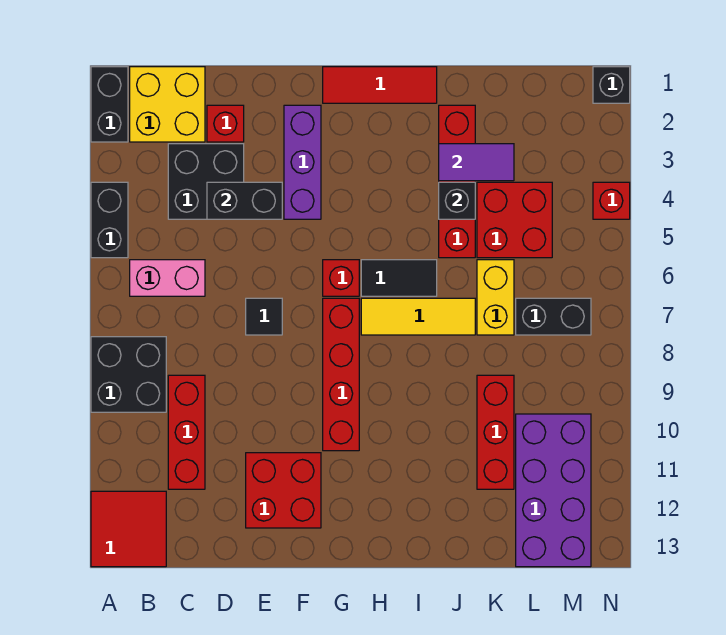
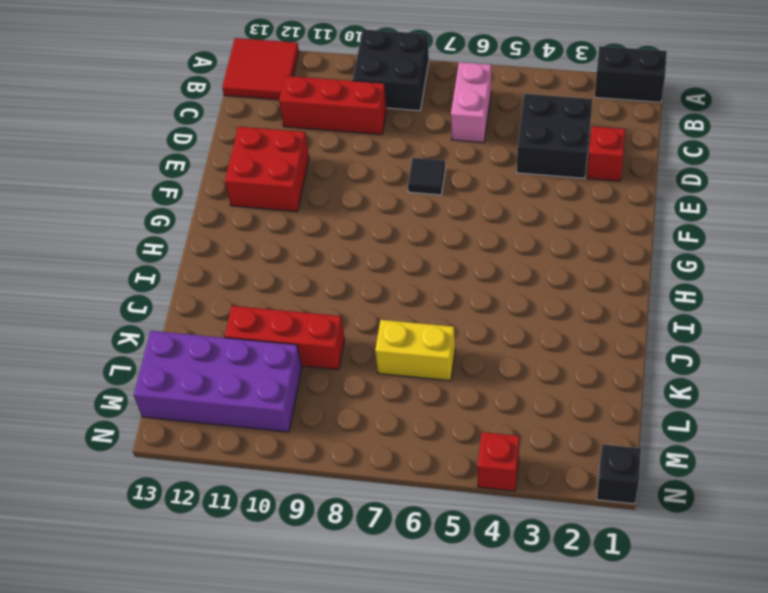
none -> black 1x2 brick [91,182,128,258]
none -> yellow 2x2 brick [130,67,205,142]
none -> purple 1x3 brick [284,105,321,219]

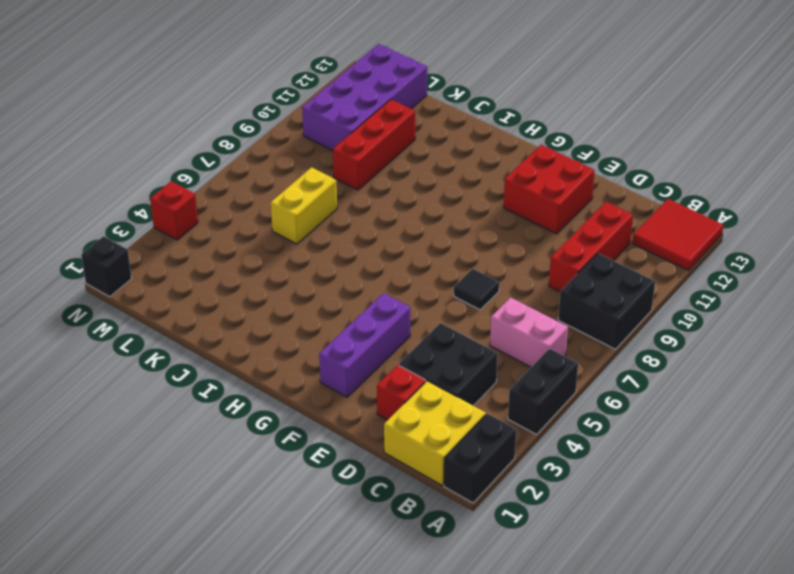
none -> red 1x3 tile [323,67,437,103]
none -> red 1x1 brick [323,260,359,296]
none -> red 1x4 brick [323,298,359,451]

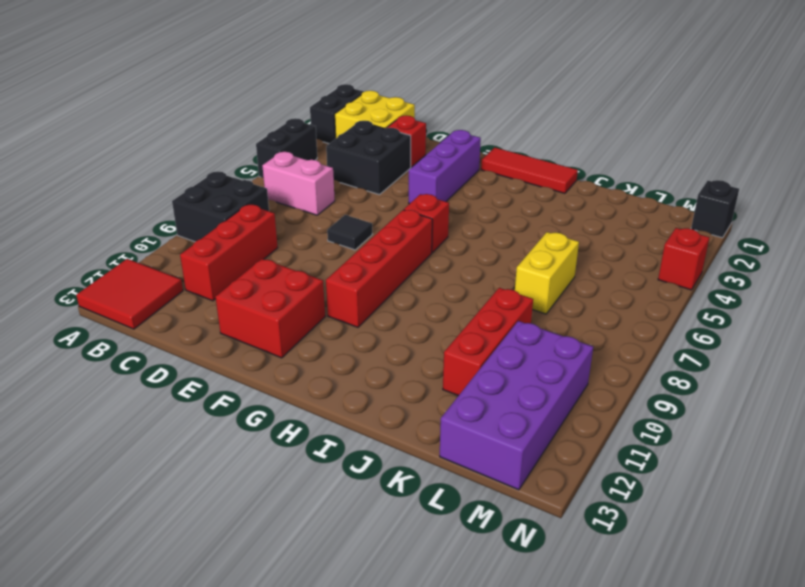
none -> black 1x2 tile [361,260,437,296]
none -> yellow 1x3 tile [361,298,475,335]
none -> red 1x4 brick [439,105,475,258]

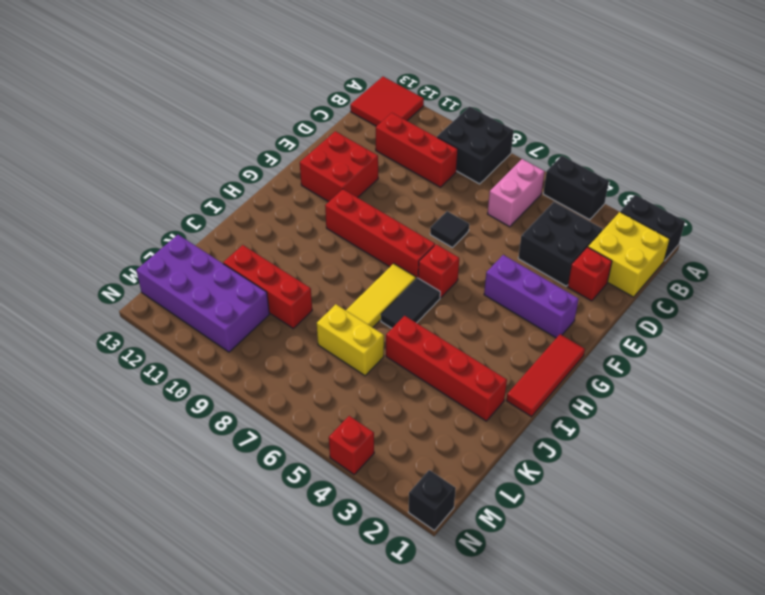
none -> red 2x2 brick [477,182,552,258]
none -> black 1x2 brick [516,298,591,335]
none -> black 1x2 brick [207,182,282,219]

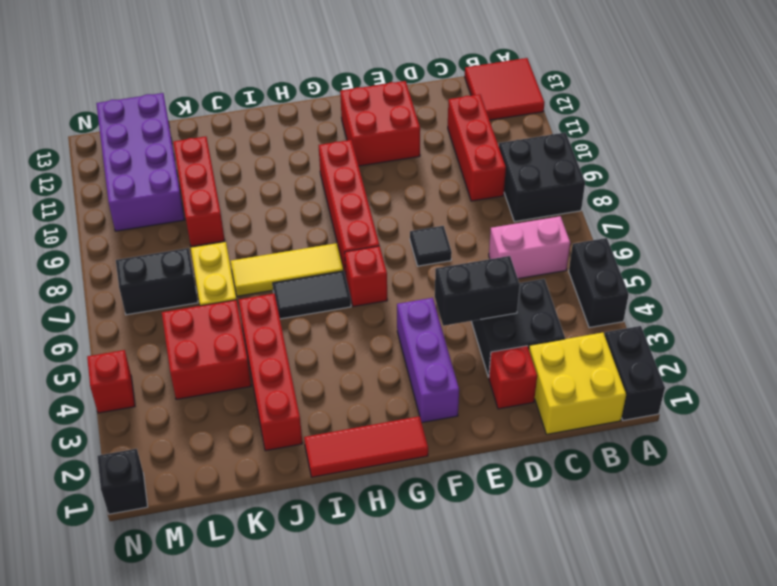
none -> purple 1x2 tile [439,144,514,181]
none -> black 1x1 brick [439,182,475,219]

